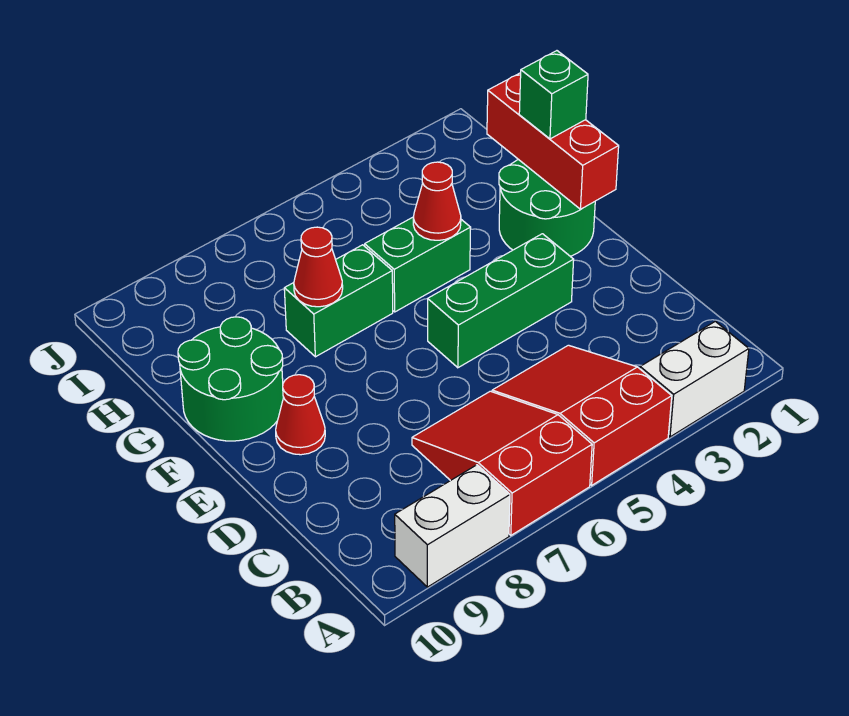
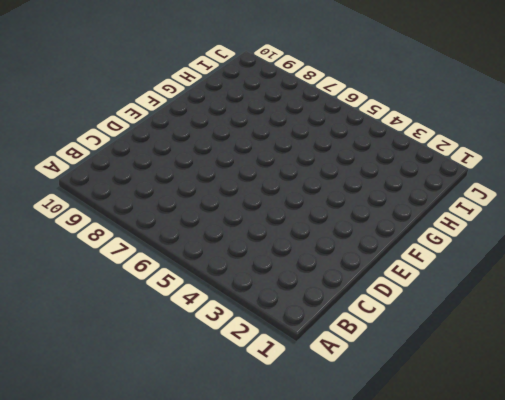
none -> white 1x2 brick [640,321,749,437]
none -> red 2x3 slope [492,345,672,485]
none -> red 2x3 slope [412,391,592,535]

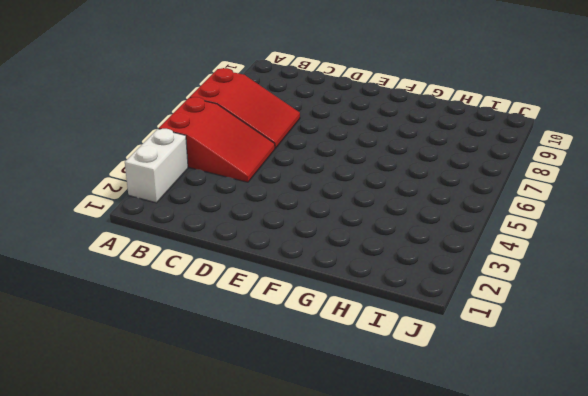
none -> white 1x2 brick [395,465,510,587]
none -> green 1x3 brick [428,234,574,368]
none -> red 1x1 cone [276,375,325,455]

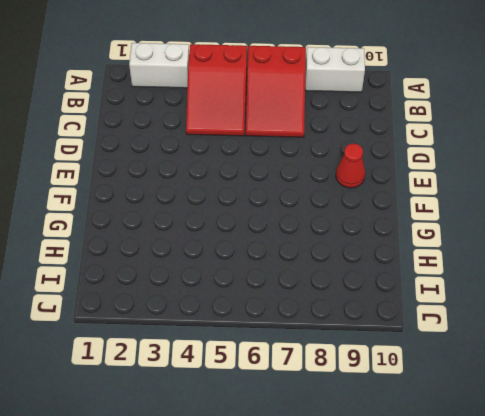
none -> green 1x3 brick [428,234,574,368]
none -> green 2x2 round brick [499,159,595,256]
none -> green 2x2 round brick [178,317,284,441]

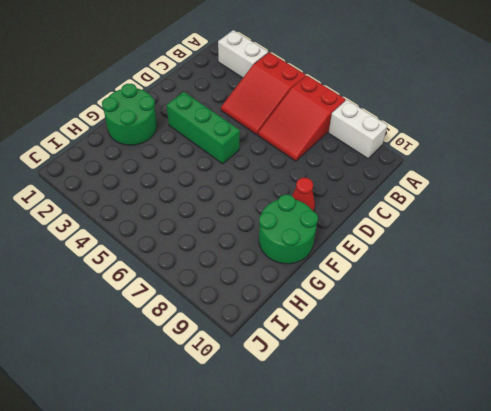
none -> green 1x2 brick [365,217,471,312]
none -> green 1x2 brick [284,245,393,357]
none -> red 1x3 brick [487,73,619,209]

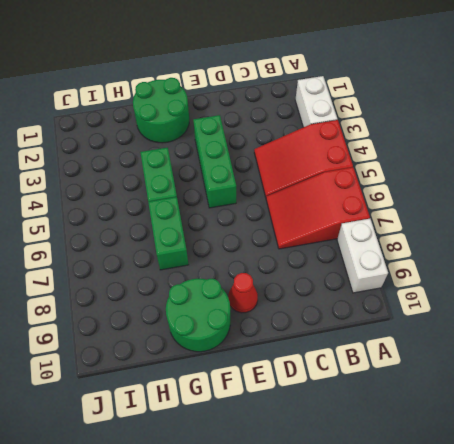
none -> red 1x3 brick [487,73,619,209]
none -> red 1x1 cone [413,162,461,240]
none -> red 1x1 cone [294,227,343,307]

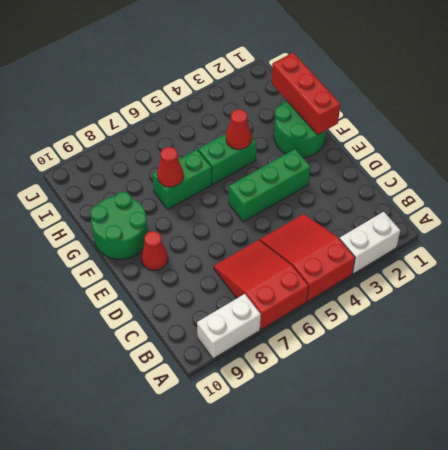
none -> green 1x1 brick [519,51,588,139]

